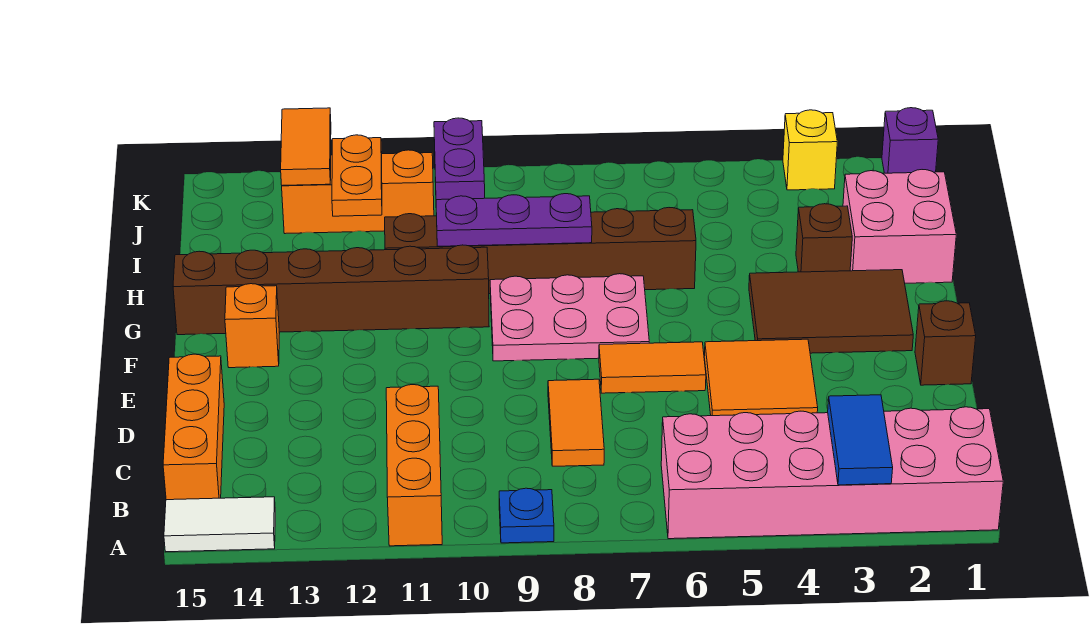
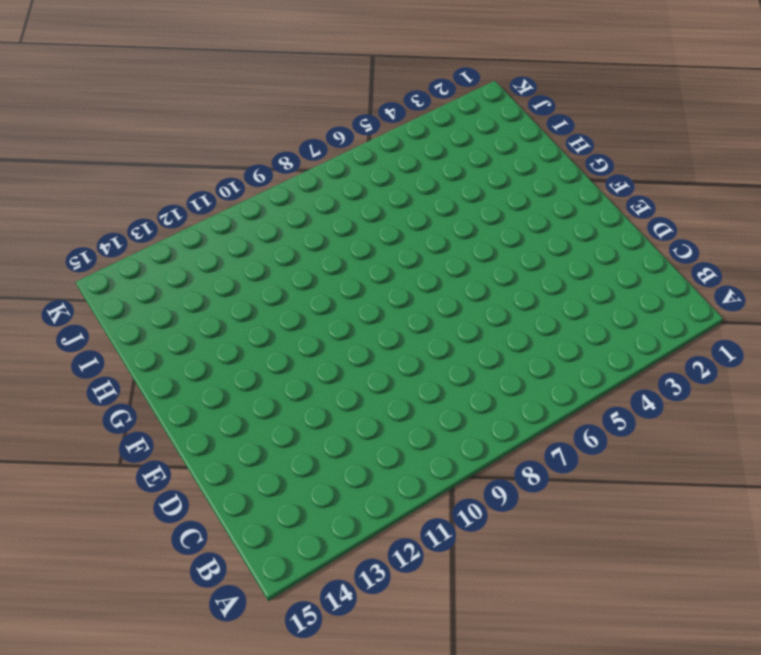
none -> pink 2x6 brick [661,407,1003,539]
none -> blue 1x1 plate [499,488,554,543]
none -> orange 1x3 brick [386,385,442,546]

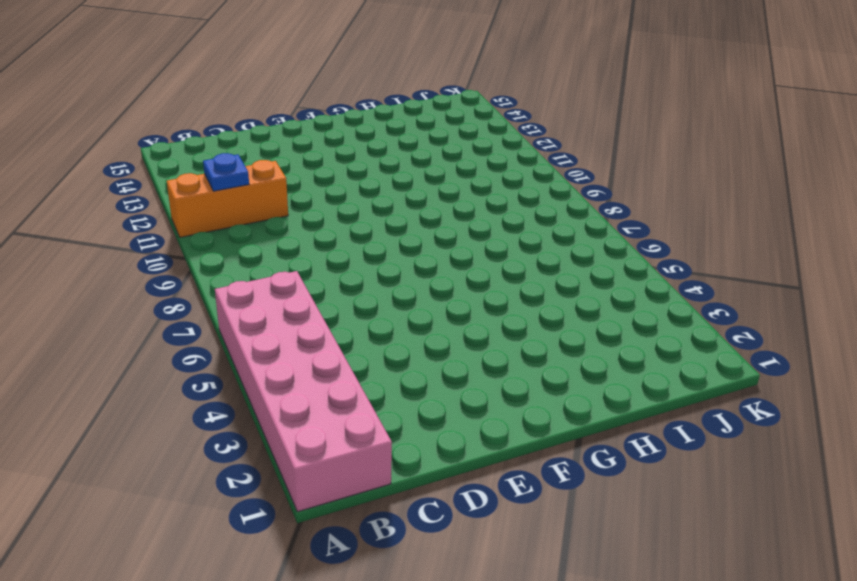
blue 1x1 plate [203,153,249,191] -> blue 1x1 plate moved to [499,488,554,543]
none -> white 1x2 tile [164,497,275,552]
none -> orange 1x3 brick [163,354,224,500]
none -> orange 1x2 tile [548,379,604,466]

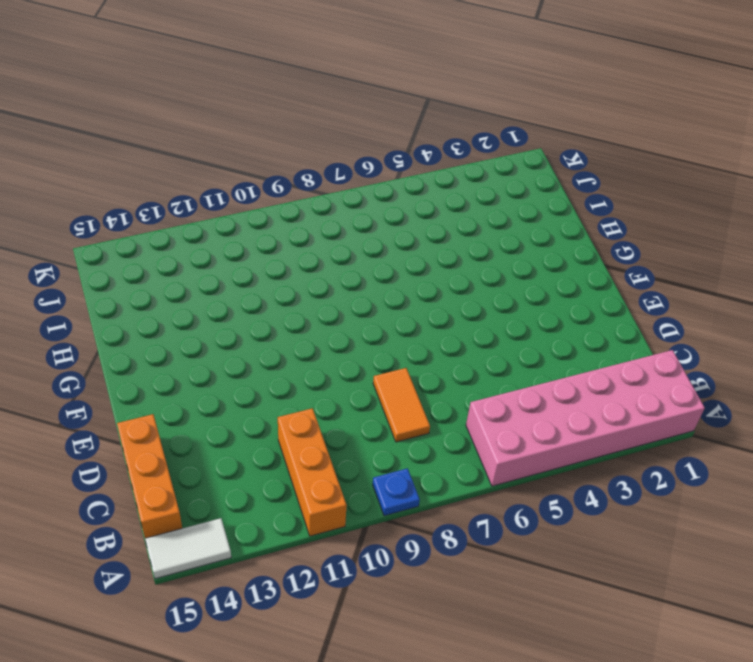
none -> orange 2x2 tile [704,339,818,416]
none -> brown 1x1 brick [915,301,976,385]
none -> orange 1x2 tile [599,342,706,393]

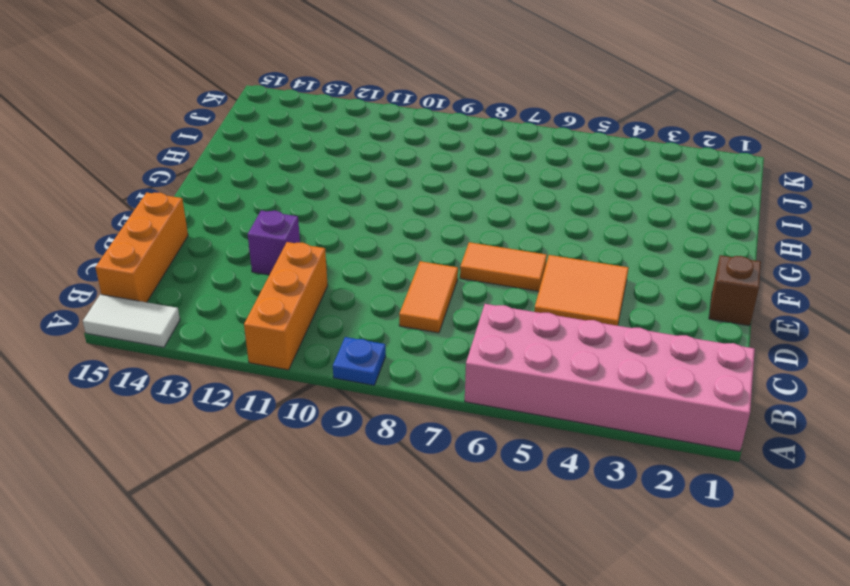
purple 1x1 brick [248,211,300,275] -> purple 1x1 brick moved to [882,108,938,173]
none -> brown 2x3 tile [749,270,913,353]
none -> pink 2x3 plate [490,274,649,361]
none -> orange 1x1 brick [225,284,279,368]

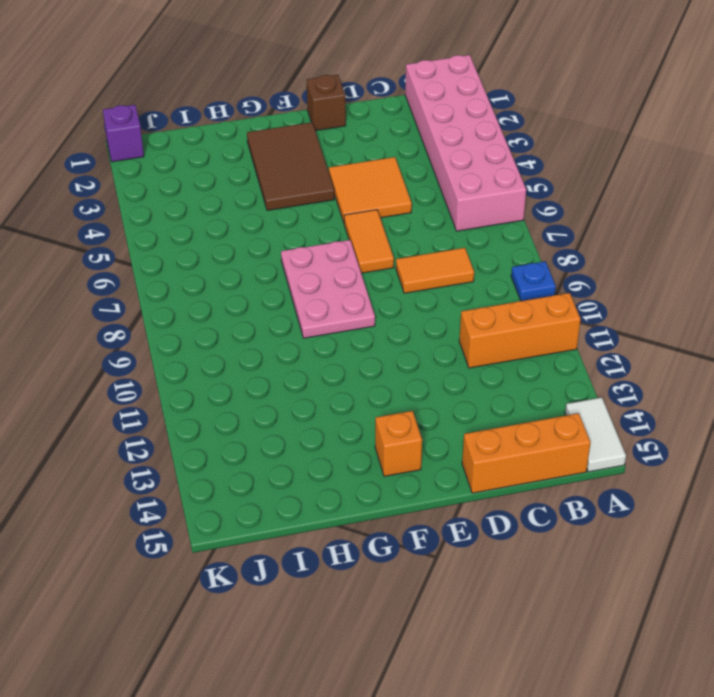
none -> brown 1x6 brick [173,245,489,335]
none -> pink 2x2 brick [843,170,956,283]
none -> brown 1x1 brick [796,204,852,272]

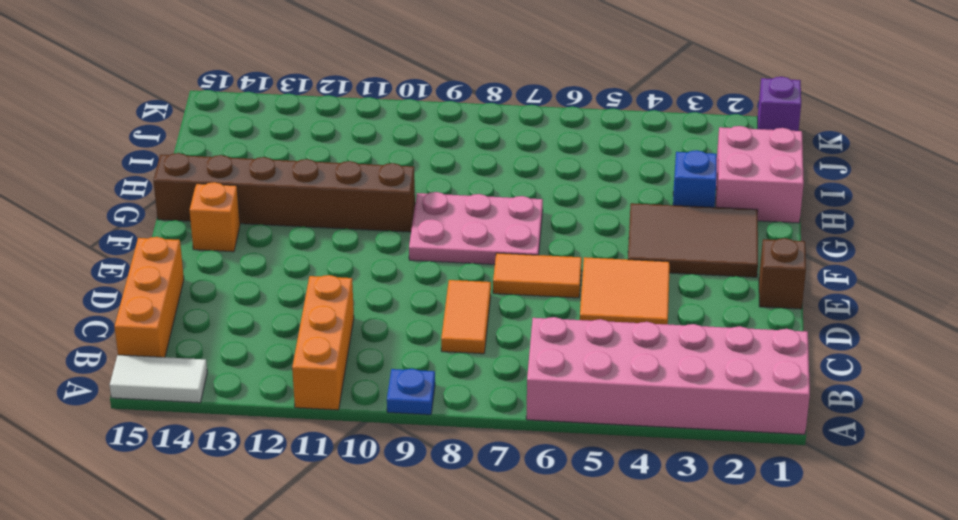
blue 1x1 brick [673,150,717,207] -> brown 1x1 brick [796,204,852,272]
none -> brown 1x6 brick [385,208,696,294]
none -> purple 1x2 brick [434,118,485,216]
none -> orange 1x3 brick [282,150,434,234]

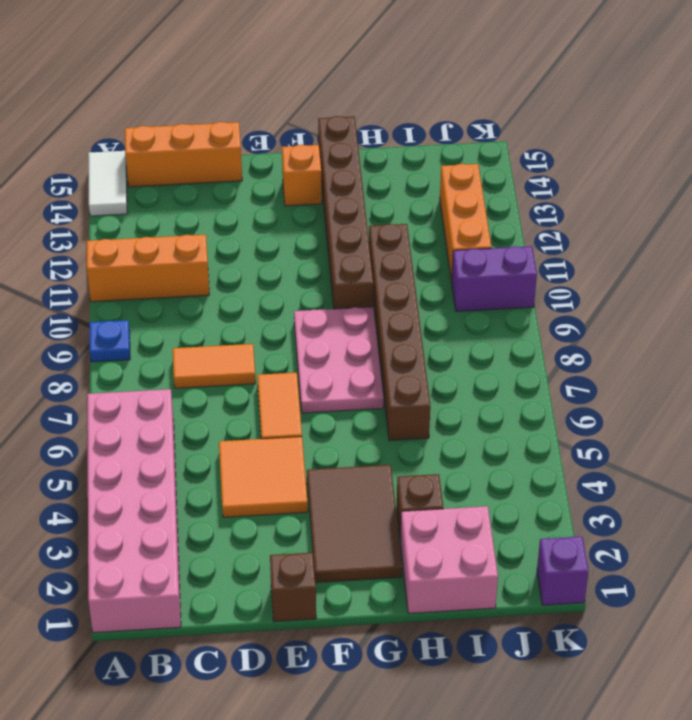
none -> yellow 1x1 brick [783,110,837,190]
none -> blue 1x2 tile [828,395,893,485]
none -> purple 1x3 plate [436,194,592,246]

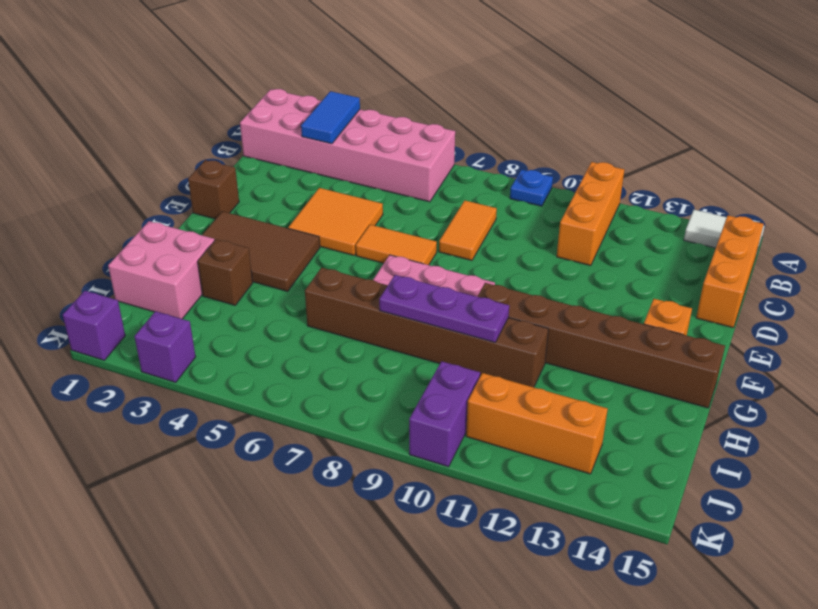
purple 1x1 brick [134,311,196,382] -> yellow 1x1 brick [783,110,837,190]
none -> orange 1x2 plate [332,135,382,216]
none -> orange 1x2 tile [281,108,331,185]

